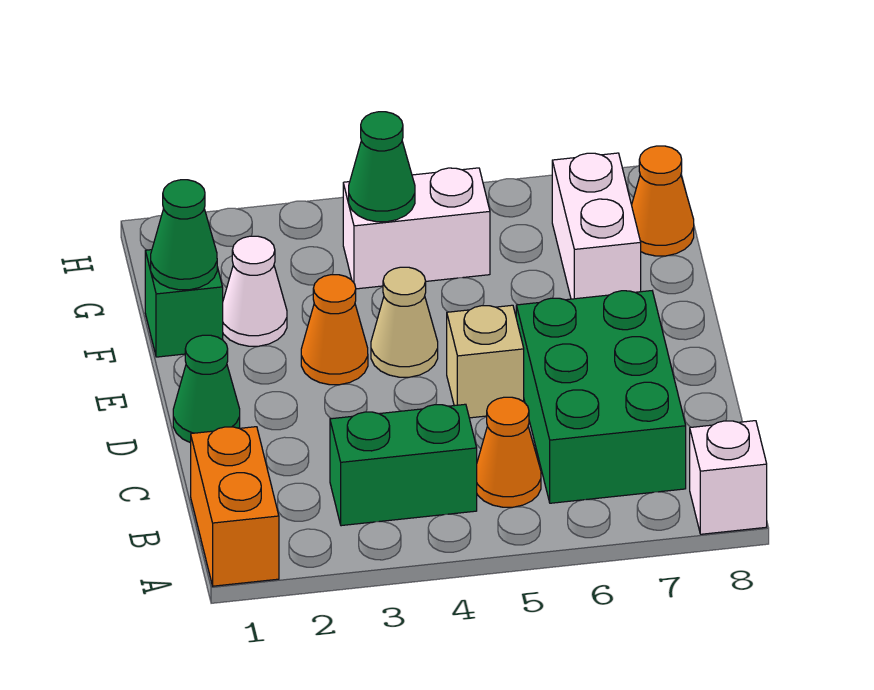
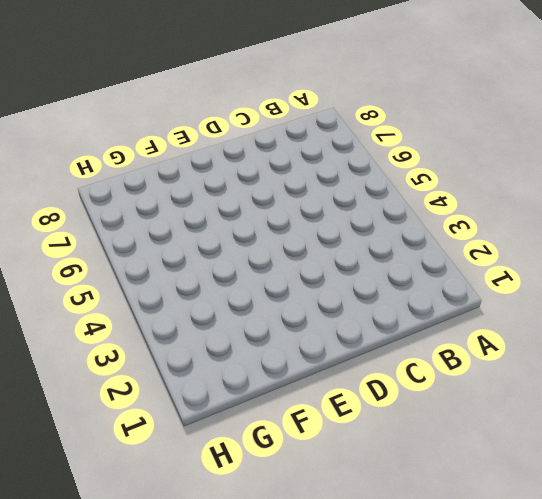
none -> orange 1x2 brick [191,427,279,586]
none -> white 1x1 brick [690,421,767,534]
none -> green 1x2 brick [330,404,477,526]

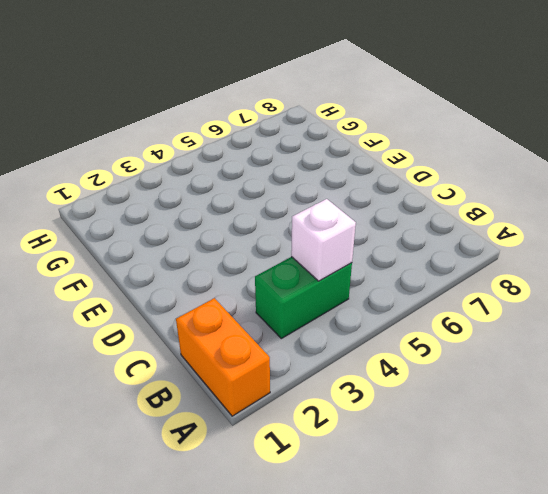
white 1x1 brick [291,199,356,281] -> white 1x1 brick moved to [690,421,767,534]
none -> orange 1x1 cone [477,397,541,507]
none -> green 2x3 brick [516,291,686,503]
none -> green 1x1 cone [173,335,240,443]

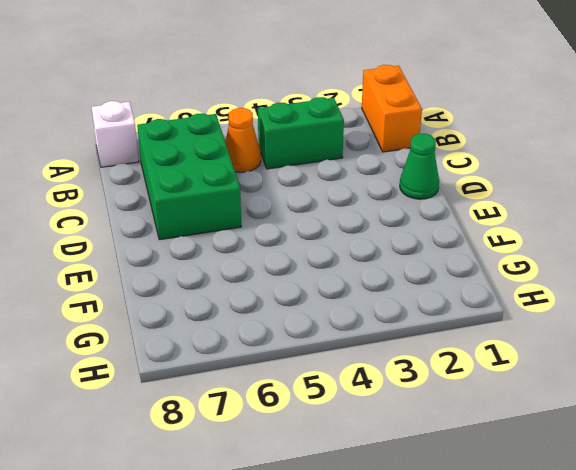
none -> tan 1x1 brick [447,305,524,418]
none -> orange 1x1 cone [301,275,368,385]
none -> tan 1x1 cone [371,267,438,377]

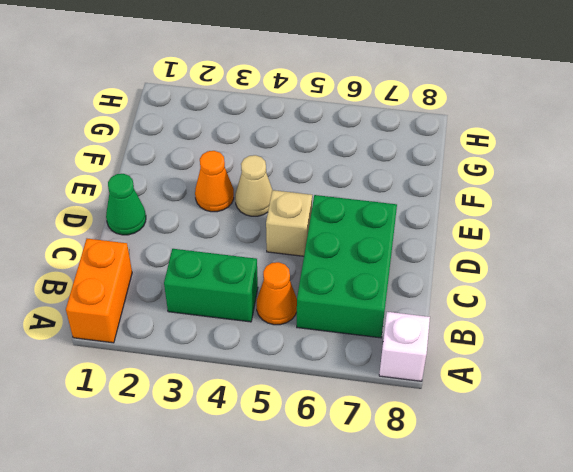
none -> green 1x1 brick [145,250,223,357]
none -> white 1x1 cone [223,236,287,346]
none -> white 1x2 brick [552,153,641,299]

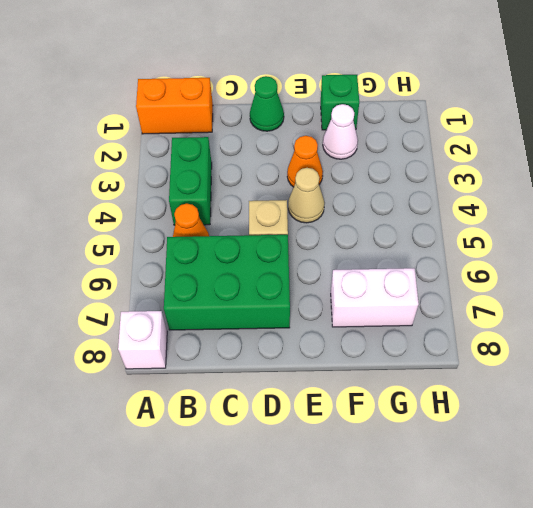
none -> white 1x2 brick [343,168,490,289]
none -> orange 1x1 cone [632,146,694,256]
none -> green 1x1 cone [151,180,217,290]

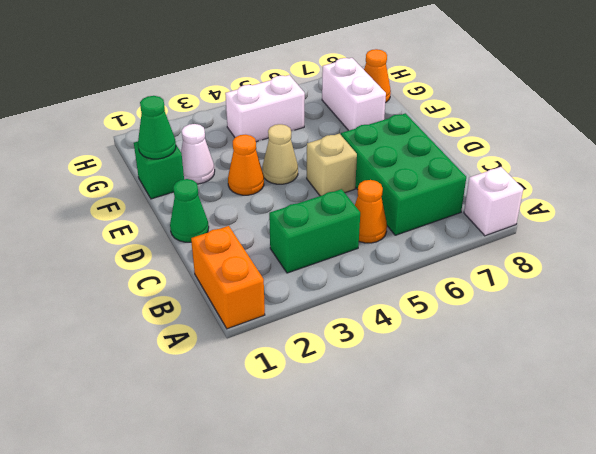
none -> green 1x1 cone [349,112,415,222]

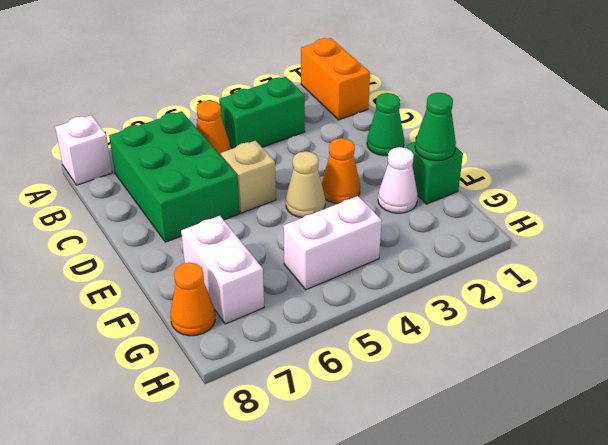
none -> green 1x1 cone [349,112,415,222]

